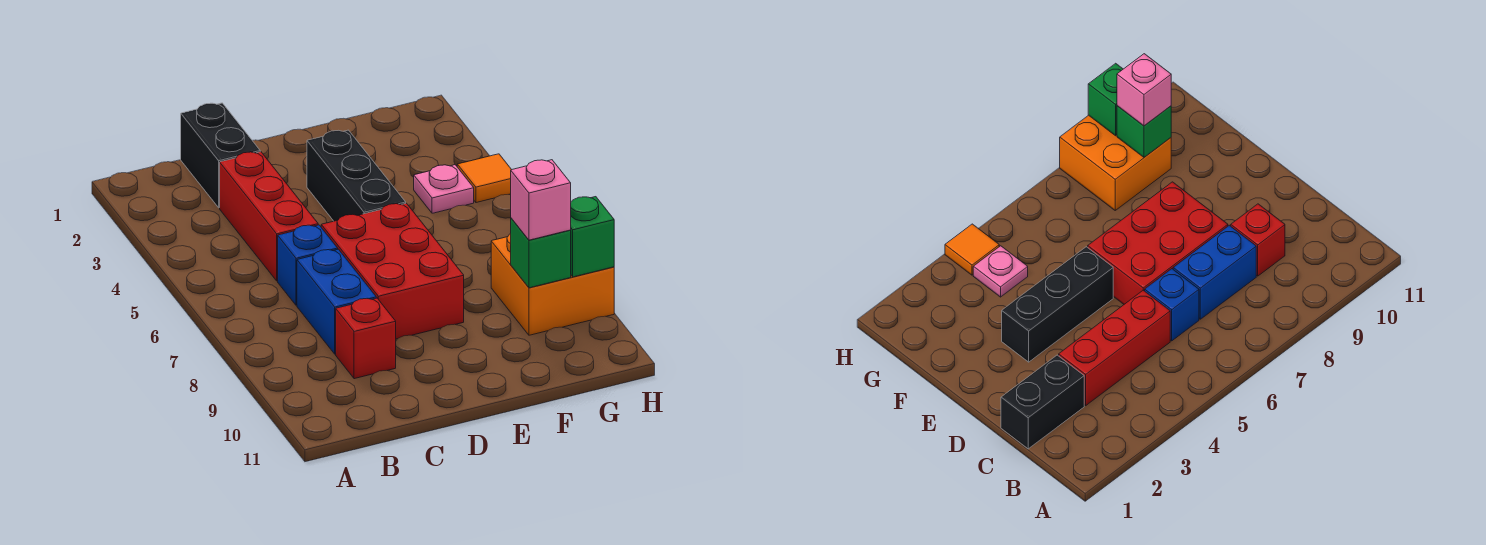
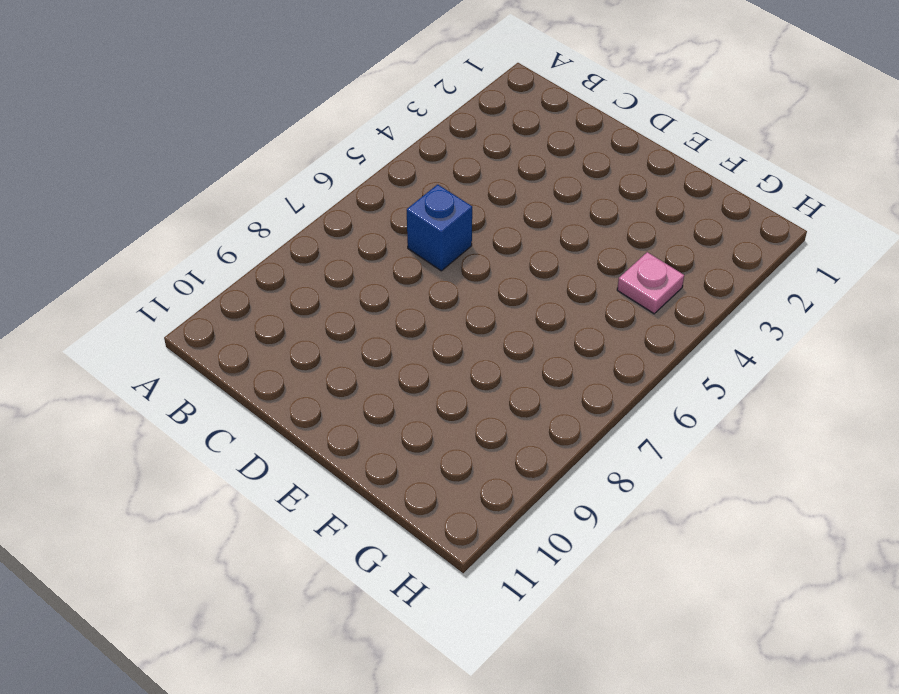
none -> black 1x2 brick [181,103,260,208]
none -> red 1x3 brick [220,152,318,281]
none -> blue 1x2 brick [297,249,376,354]

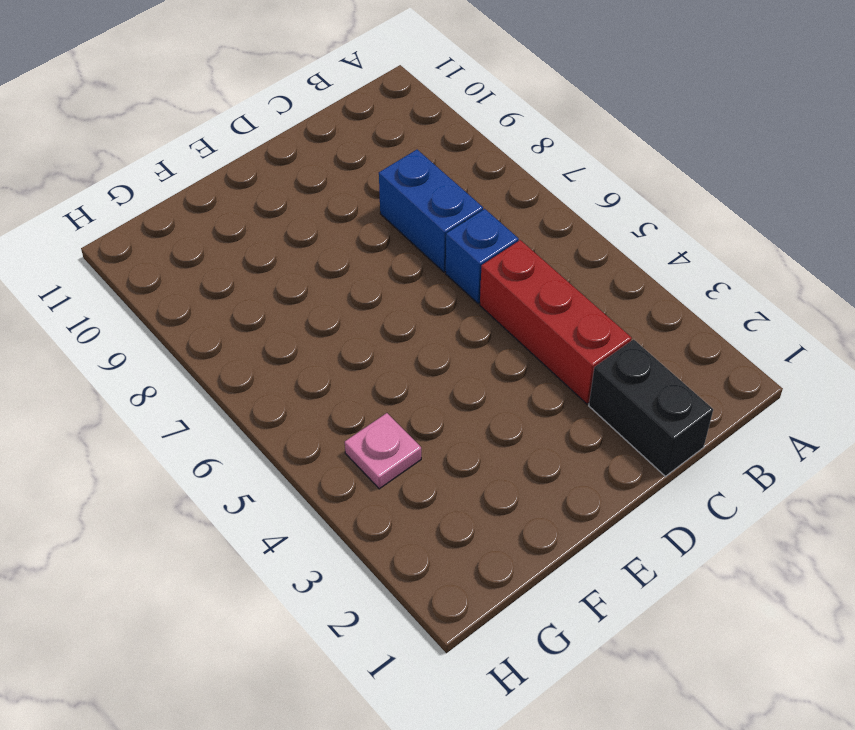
none -> red 1x1 brick [336,298,396,379]
none -> red 2x3 brick [321,203,464,339]
none -> black 1x3 brick [307,130,406,221]

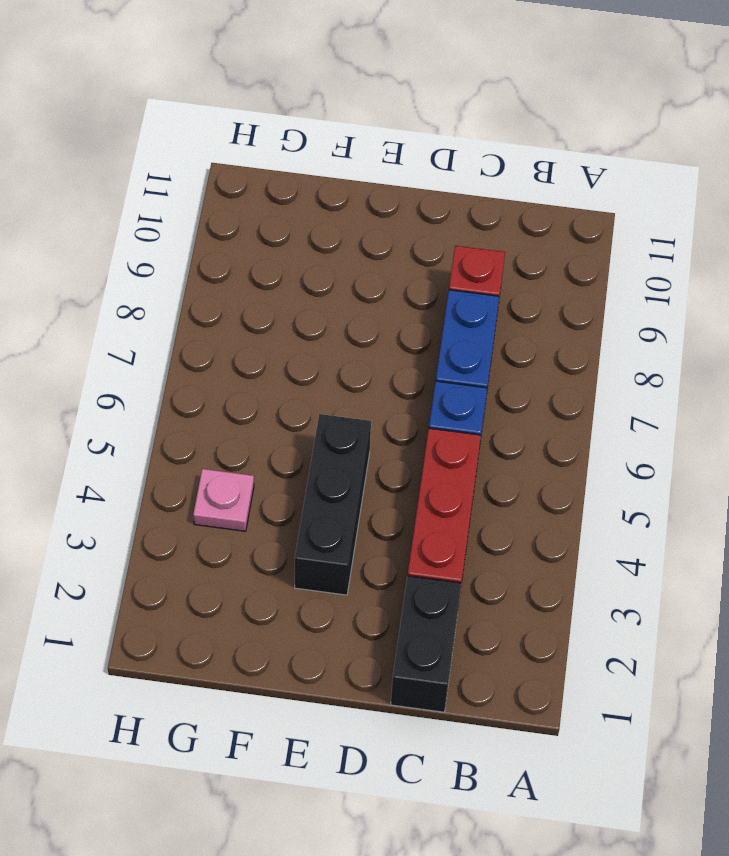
none -> red 2x3 brick [321,203,464,339]
none -> orange 2x2 brick [491,234,614,335]
none -> orange 1x1 tile [457,154,512,203]

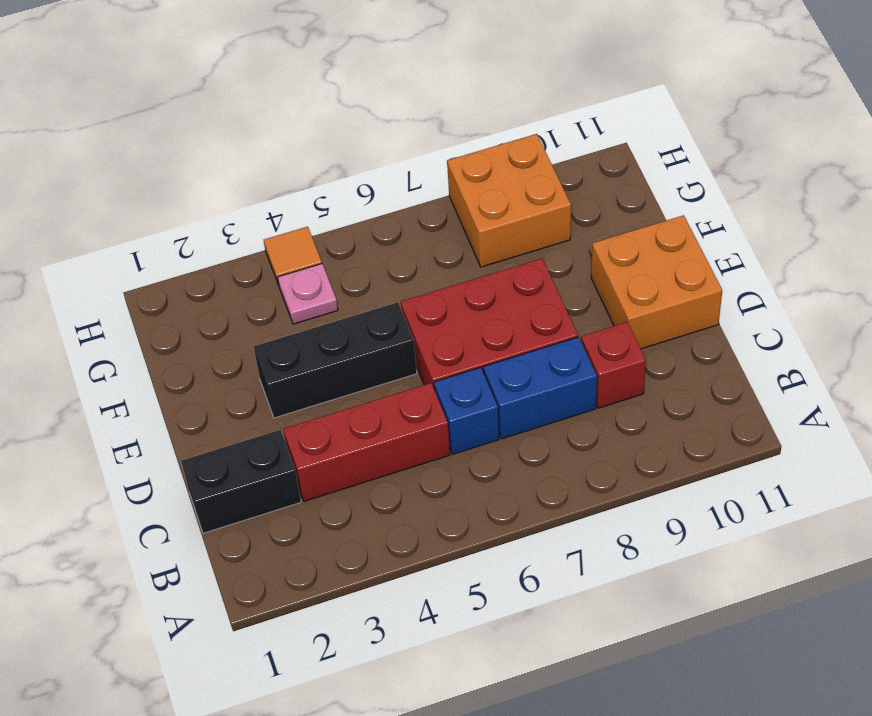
orange 2x2 brick [591,215,722,349] -> none
none -> green 1x1 brick [511,218,571,288]
none -> green 1x1 brick [570,197,614,277]
none -> pink 1x1 brick [511,160,571,240]

